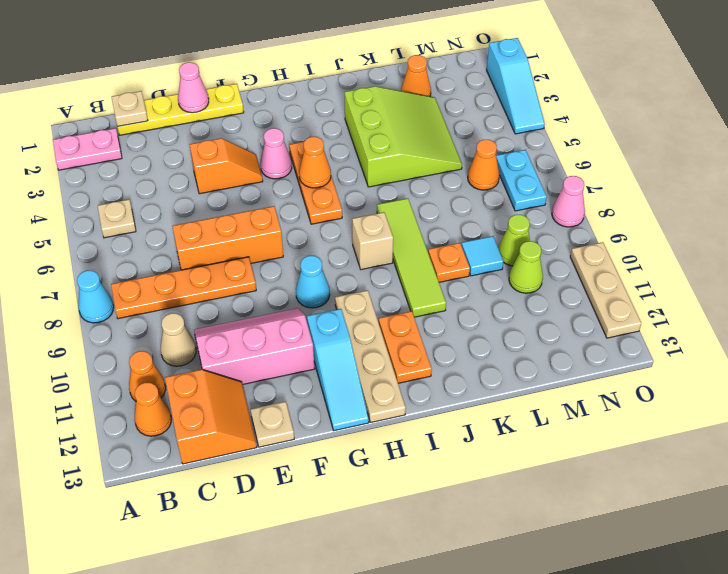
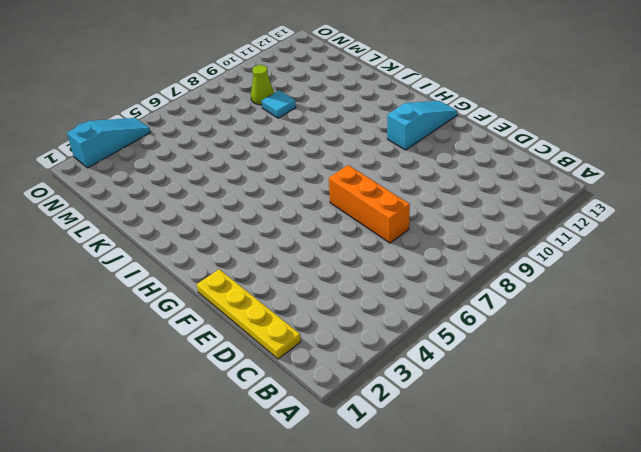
none -> pink 1x2 plate [53,128,122,170]
none -> cyan 1x1 cone [77,270,114,323]
none -> tan 1x1 plate [98,200,136,238]
none -> orange 1x4 plate [111,257,256,319]

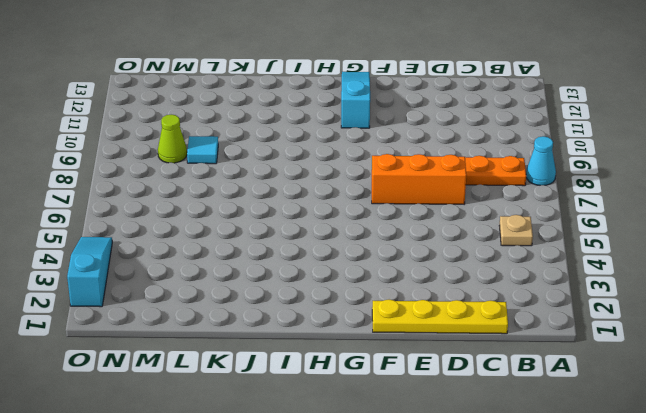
none -> pink 1x2 plate [53,128,122,170]
none -> orange 1x1 cone [129,351,166,401]
none -> orange 1x1 cone [134,383,171,436]
none -> tan 1x1 cone [161,313,196,366]

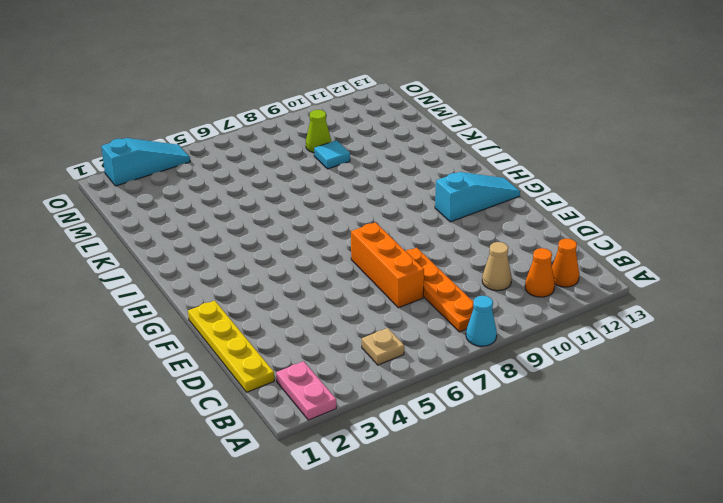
none -> orange 2x2 slope [165,370,257,464]
none -> pink 2x3 slope [194,308,314,385]
none -> orange 1x2 slope [190,138,263,194]
none -> tan 1x1 plate [250,402,294,447]

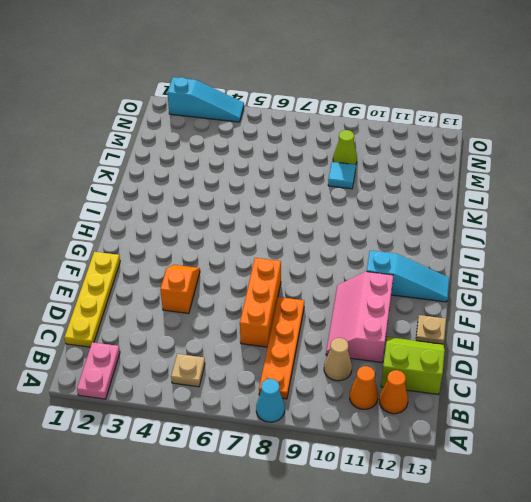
lime 2x2 slope [381,337,445,395] -> orange 2x2 slope [165,370,257,464]
none -> pink 1x1 cone [260,128,292,179]
none -> cyan 1x1 cone [296,256,330,308]
none -> orange 1x3 plate [289,142,342,224]
none -> tan 1x4 plate [335,290,406,422]

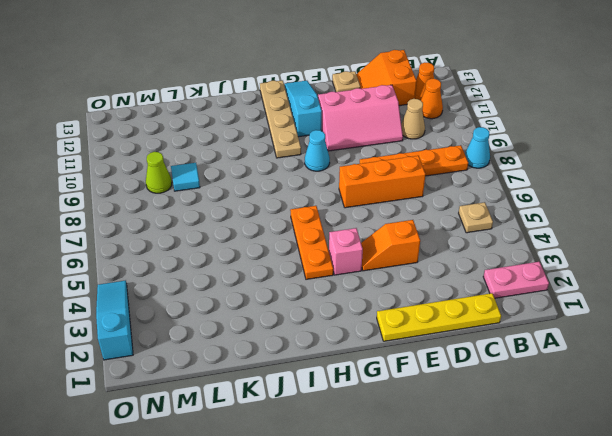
pink 1x1 brick [329,228,363,275] -> pink 1x1 cone [260,128,292,179]
none -> tan 1x1 brick [352,212,393,270]
none -> orange 1x2 plate [379,311,432,383]
none -> lime 3x3 slope [344,86,462,187]
none -> lime 1x4 tile [377,198,446,317]

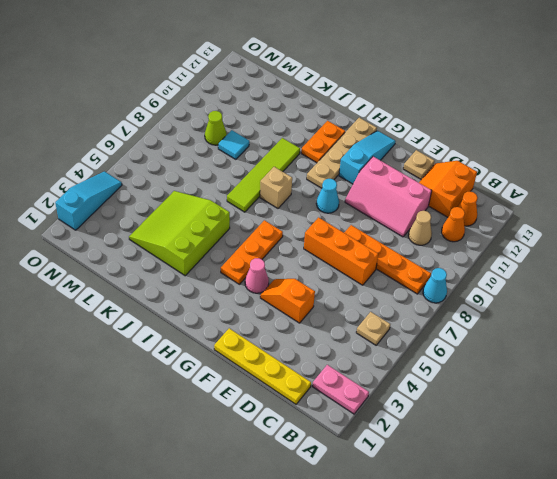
none -> orange 1x1 plate [428,243,470,282]
none -> orange 1x1 cone [401,55,431,97]
none -> orange 1x1 cone [468,140,499,190]
none -> lime 1x1 cone [509,241,543,293]

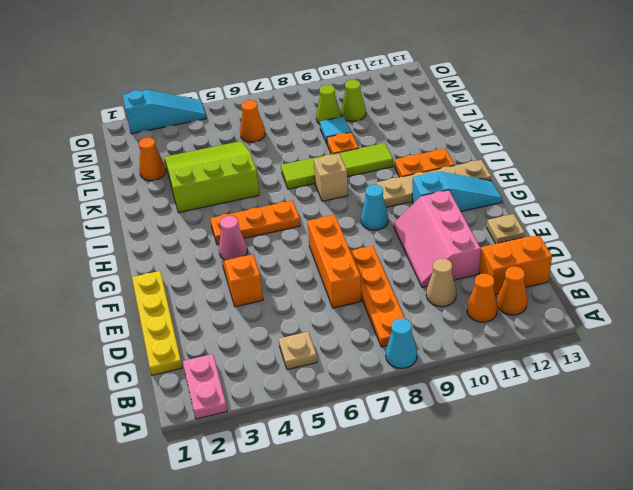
none -> cyan 1x2 plate [496,150,547,211]
none -> pink 1x1 cone [552,176,585,227]
none -> tan 1x3 plate [570,242,641,338]
none -> tan 1x1 plate [112,91,148,126]

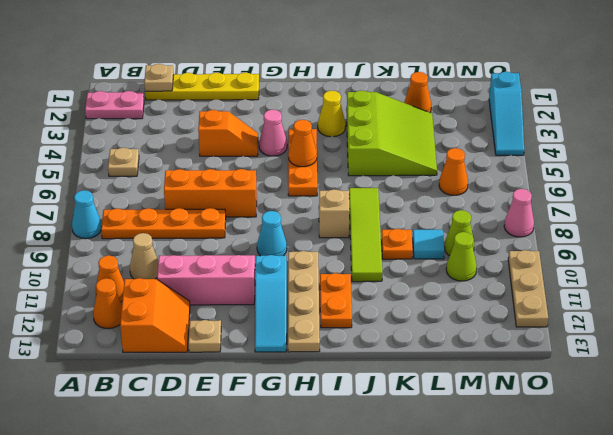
yellow 1x1 cone [318,91,346,137] -> none
none -> cyan 1x2 plate [496,150,547,211]
none -> pink 1x1 cone [178,62,209,113]

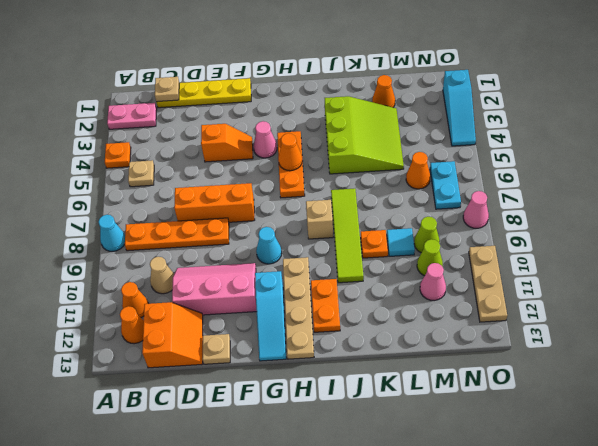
orange 1x1 plate [105,142,131,168] -> none
pink 1x1 cone [420,263,446,301] -> pink 1x1 cone moved to [178,62,209,113]

